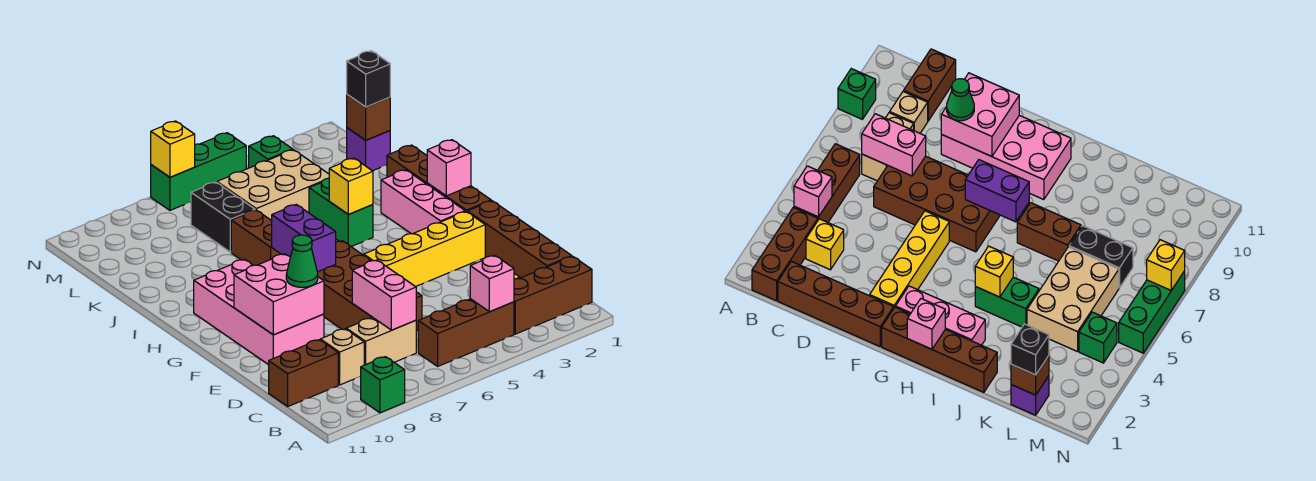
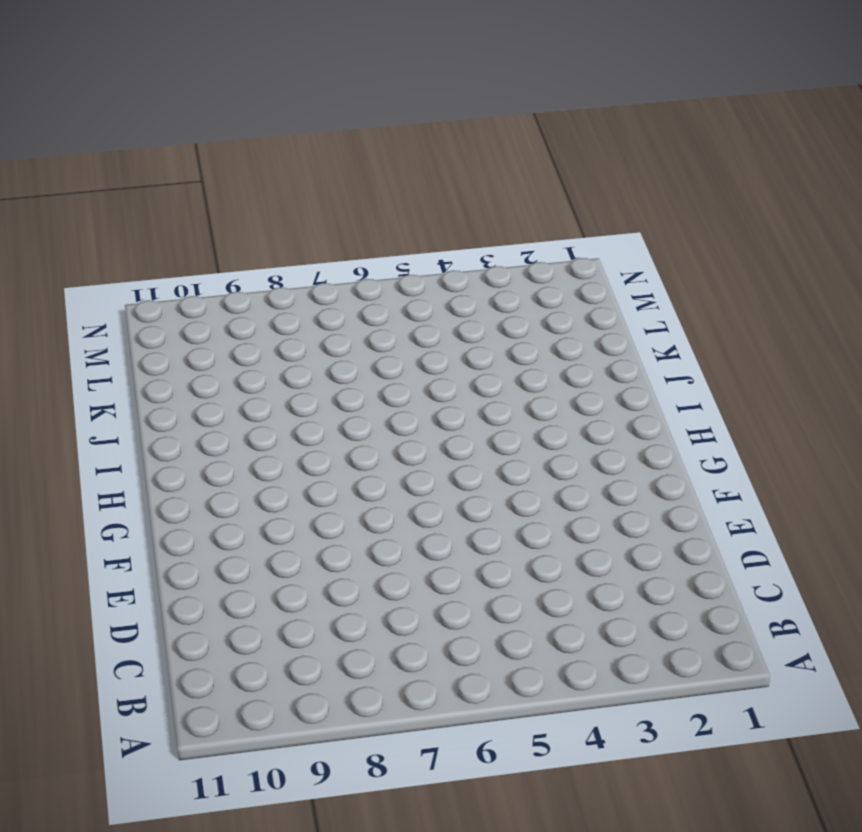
none -> green 1x1 brick [360,357,405,413]
none -> brown 1x3 brick [514,256,592,334]
none -> brown 1x3 brick [418,299,514,366]
none -> brown 1x4 brick [467,201,572,278]

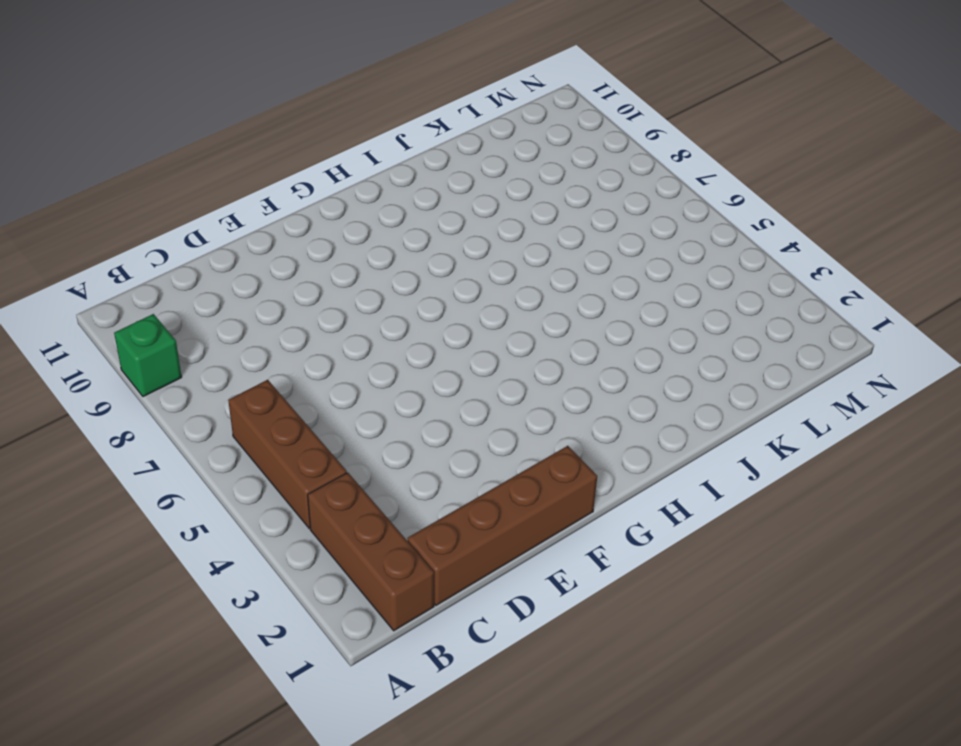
none -> yellow 1x1 brick [806,219,844,270]
none -> tan 1x2 brick [346,317,416,365]
none -> tan 1x1 brick [320,329,364,385]
none -> brown 1x2 brick [269,340,338,406]

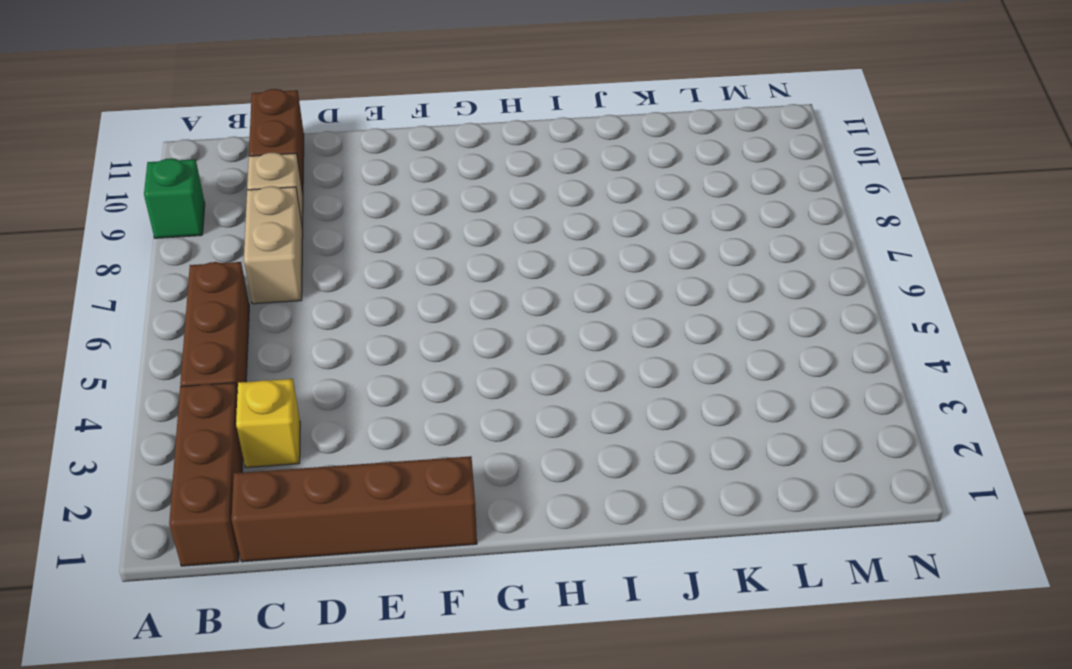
none -> brown 2x4 brick [318,241,422,331]
none -> pink 2x4 brick [194,259,324,365]
none -> yellow 1x4 brick [364,212,485,287]
none -> brown 1x4 brick [387,145,491,212]

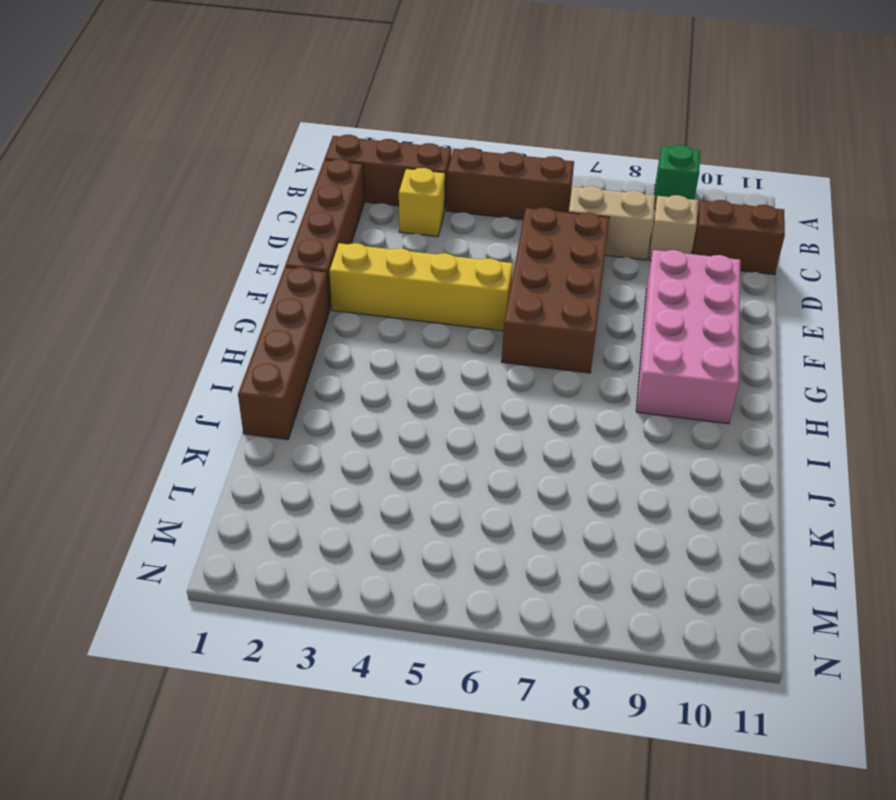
none -> pink 1x3 brick [381,170,465,234]
none -> green 1x2 brick [309,178,373,246]
none -> brown 1x2 brick [231,210,280,265]
none -> tan 2x3 brick [217,150,329,220]

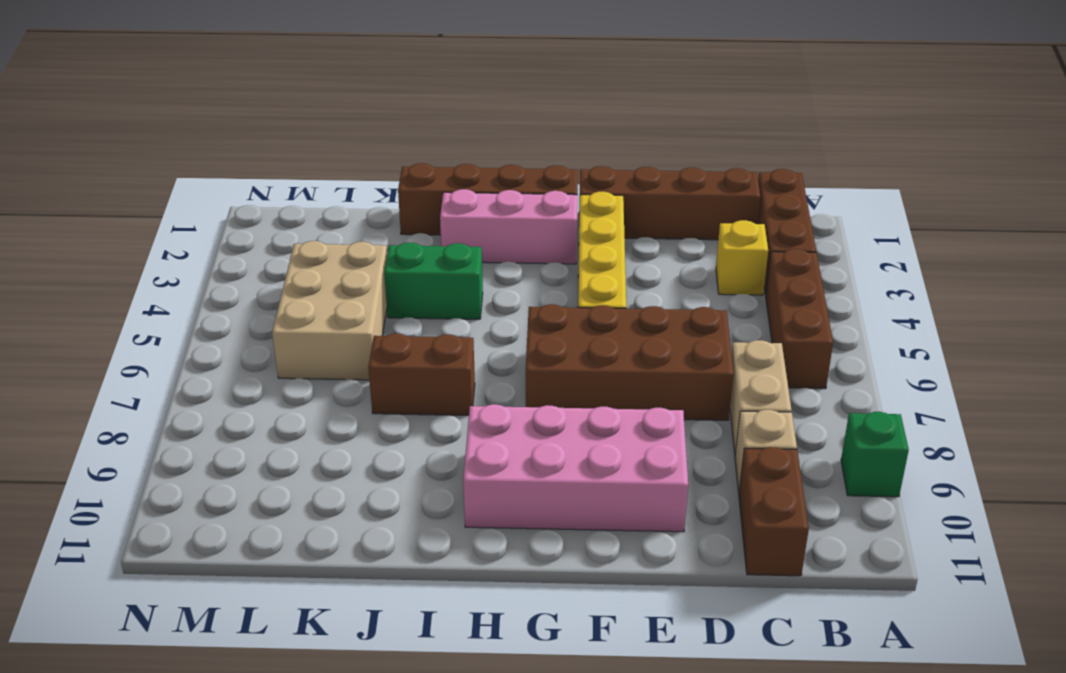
none -> black 1x2 brick [191,182,255,252]
none -> purple 1x1 brick [347,128,390,171]
none -> green 1x1 brick [249,136,293,168]
none -> green 1x3 brick [151,133,246,210]

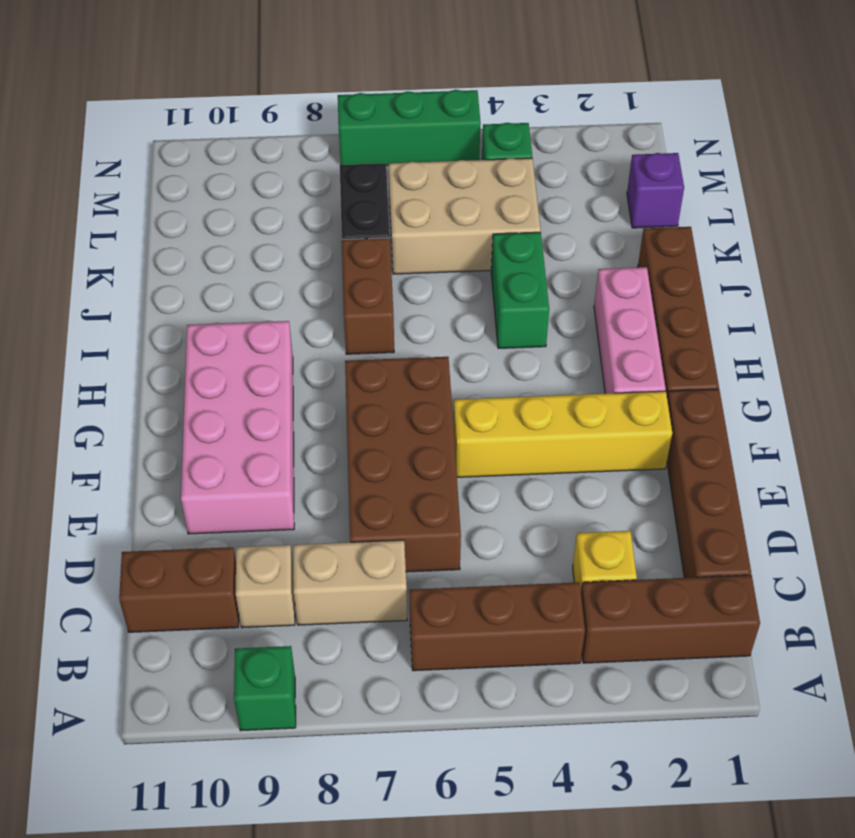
none -> pink 1x1 brick [470,256,514,312]
none -> pink 1x2 brick [352,260,416,330]
none -> pink 2x2 brick [234,254,324,335]
none -> purple 1x2 brick [272,204,336,272]

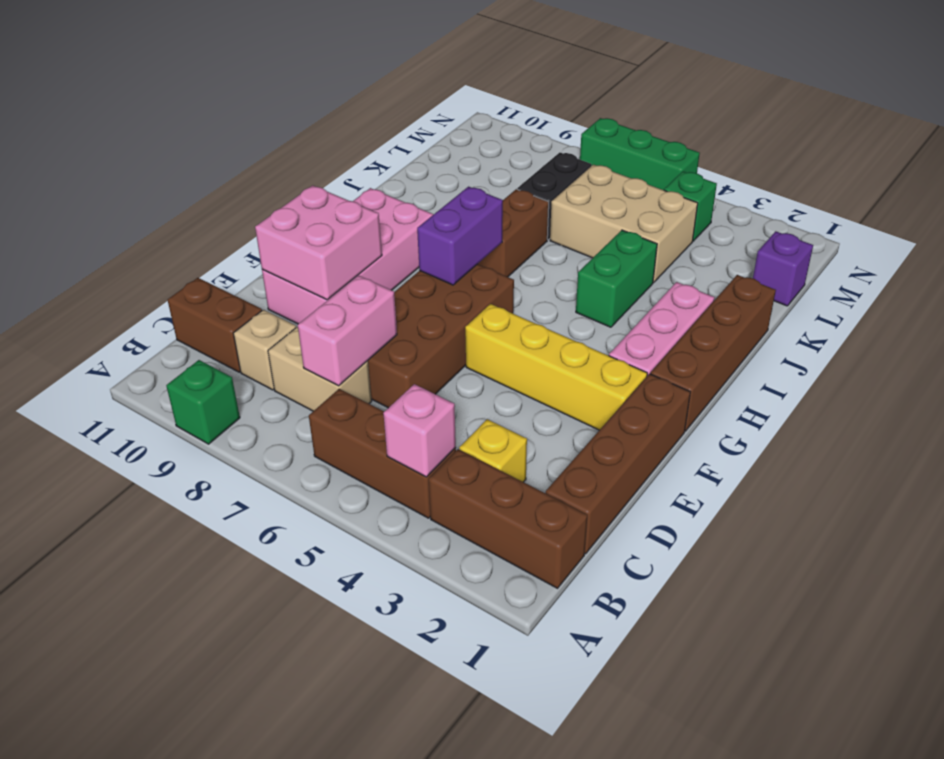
none -> pink 1x1 brick [427,140,471,196]
none -> yellow 1x1 brick [329,158,373,214]
none -> brown 1x1 brick [347,95,390,140]
none -> yellow 1x1 brick [151,121,195,177]

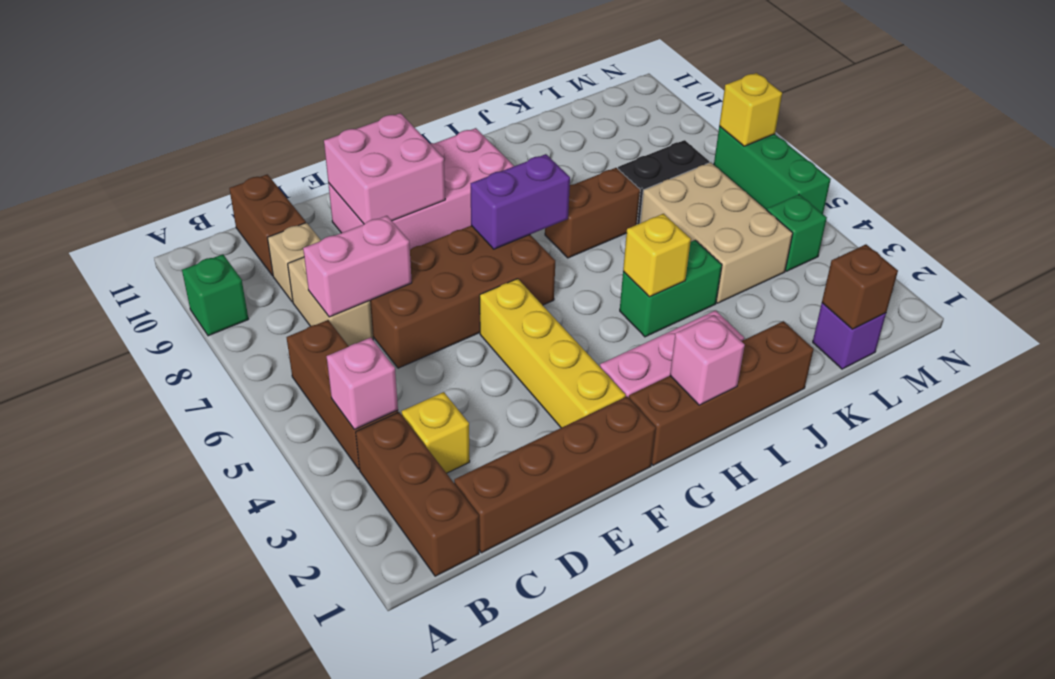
none -> green 1x1 cone [286,235,318,287]
none -> black 1x1 brick [347,51,390,107]

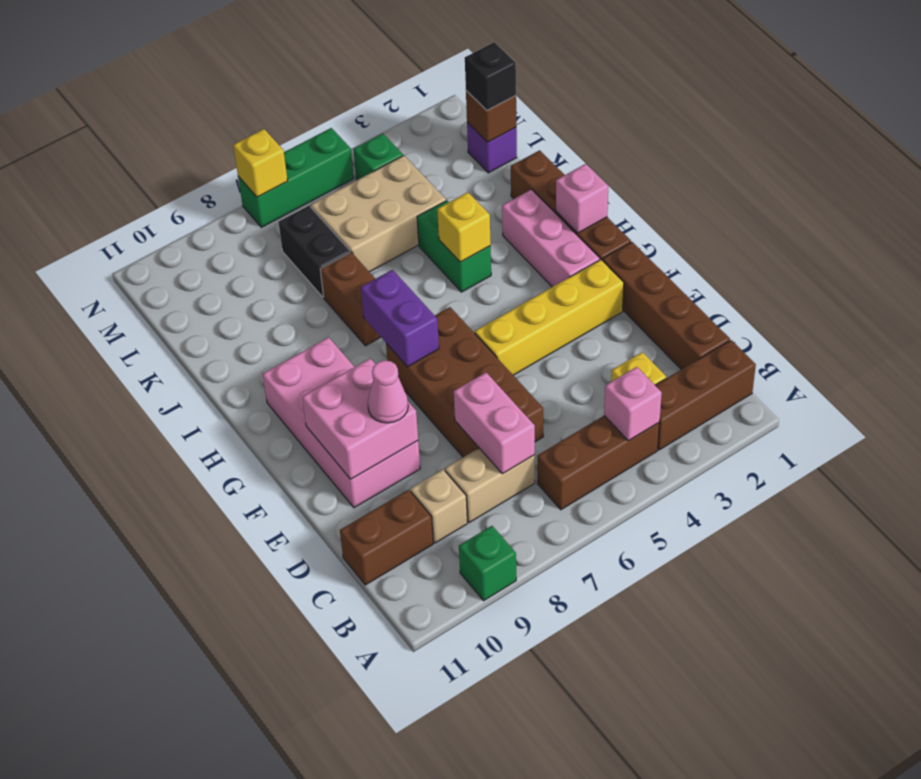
pink 1x1 cone [368,360,408,423] -> green 1x1 cone [286,235,318,287]

